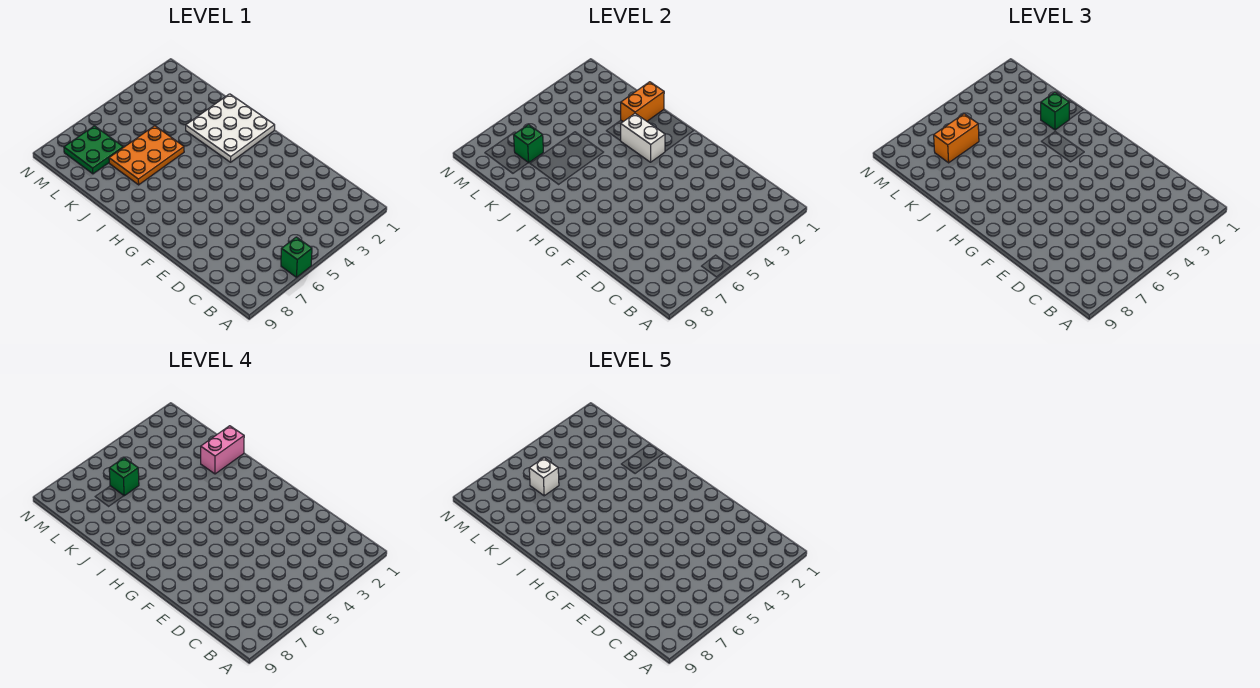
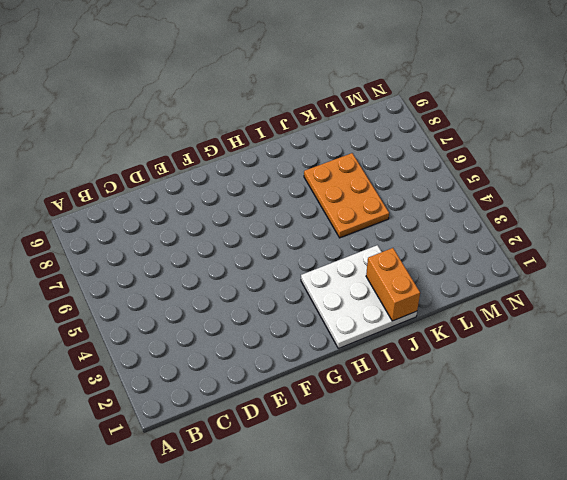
none -> green 1x1 brick [281,237,312,277]
none -> green 2x2 plate [64,126,123,174]
none -> white 1x2 brick [621,114,665,162]

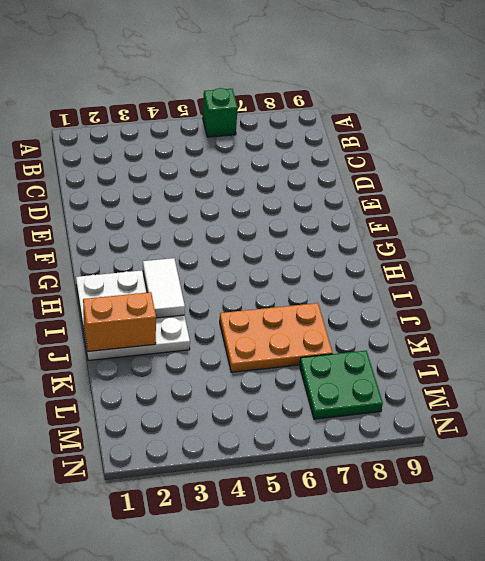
white 1x2 tile [143,258,185,318] -> white 1x2 brick [621,114,665,162]
none -> green 1x1 brick [514,125,543,163]
none -> green 1x1 brick [1041,92,1069,130]
none -> orange 1x2 brick [934,114,979,163]

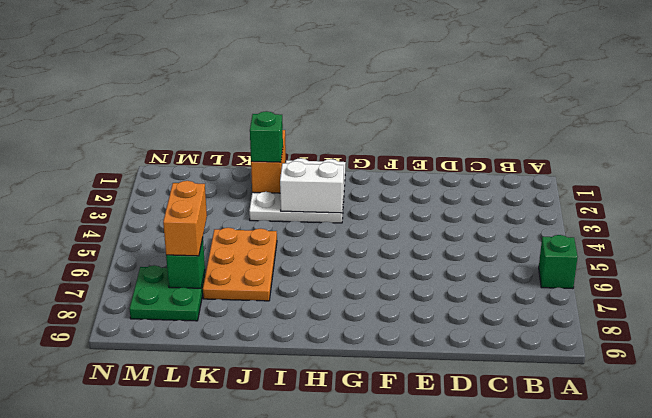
none -> pink 1x2 brick [201,426,244,474]
none -> green 1x1 brick [109,458,139,496]
none -> white 1x1 brick [529,458,559,496]

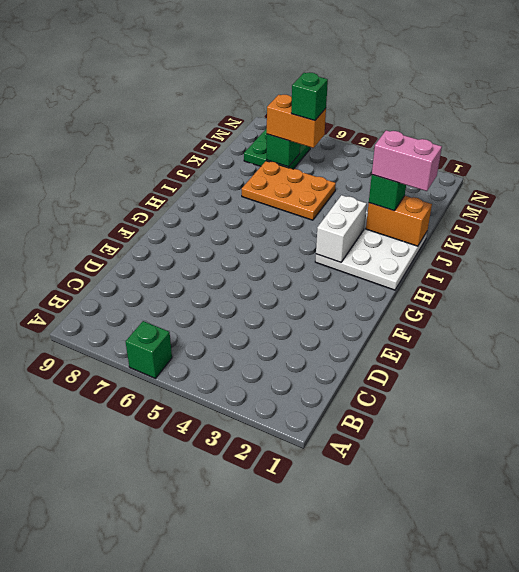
none -> white 1x1 brick [529,458,559,496]

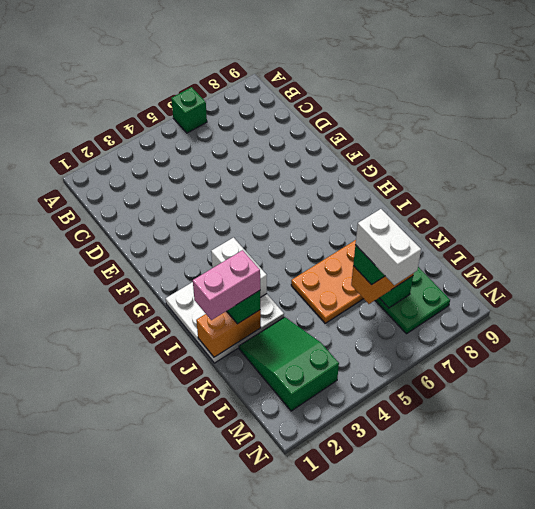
green 2x3 slope [239,317,339,411] -> none
white 1x2 brick [355,209,421,285] -> white 1x1 brick [529,458,559,496]

